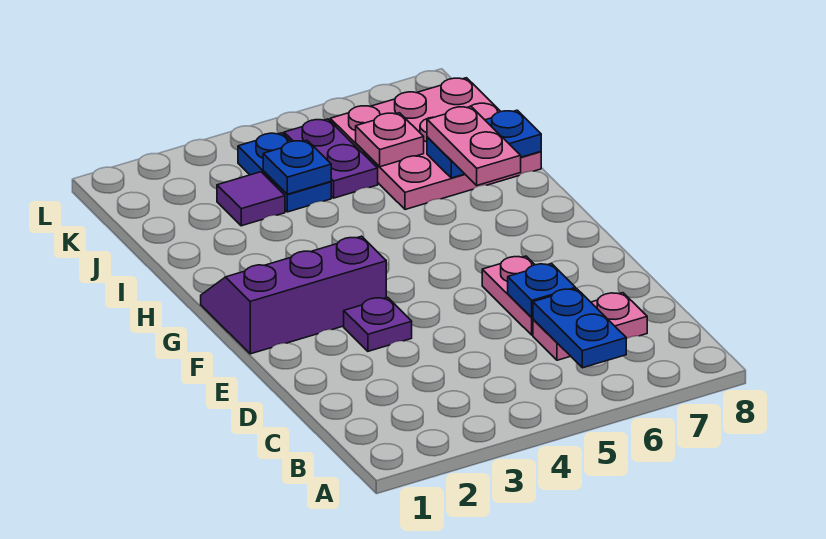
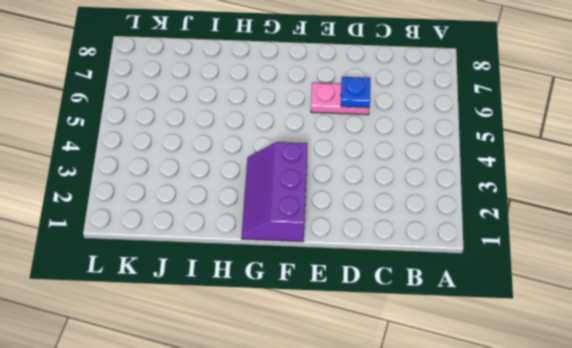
none -> pink 1x2 plate [533,293,647,360]
none -> purple 1x1 plate [344,297,412,351]
none -> pink 3x3 plate [330,78,541,210]

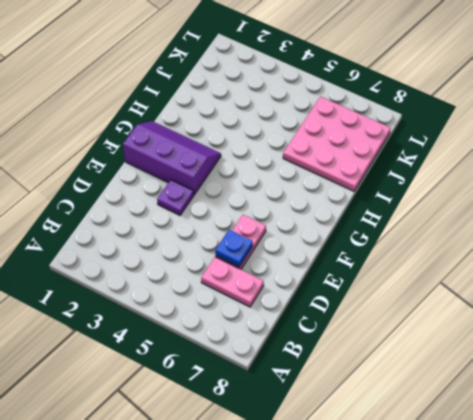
none -> purple 1x1 tile [217,172,285,226]
none -> blue 1x2 plate [238,133,331,212]
none -> purple 1x2 plate [284,119,378,198]

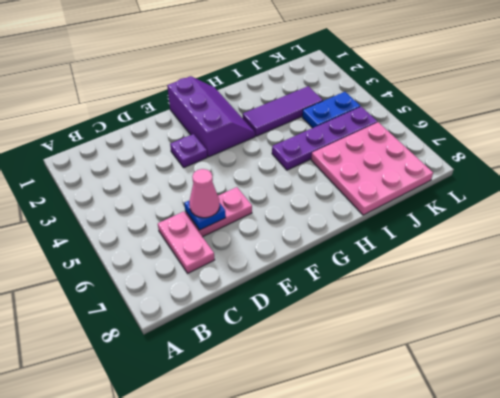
pink 1x1 cone [189,169,220,218] -> none
purple 1x3 tile [243,86,323,136] -> purple 1x1 tile [217,172,285,226]
purple 1x4 plate [272,107,377,170] -> purple 1x2 plate [284,119,378,198]
none -> blue 1x2 plate [533,289,626,368]
none -> blue 1x2 plate [427,110,541,178]
none -> blue 1x1 plate [263,140,331,194]

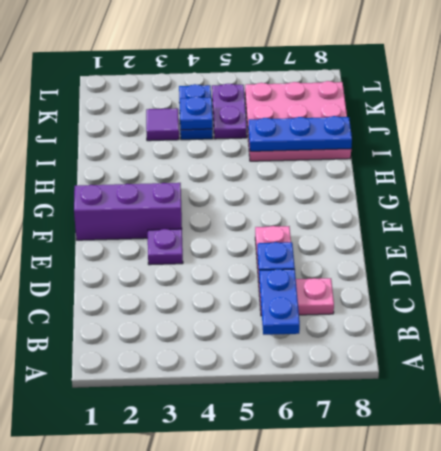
blue 1x3 plate [248,116,352,151] -> blue 1x2 plate [427,110,541,178]
none -> pink 1x1 plate [356,113,424,167]
none -> pink 1x2 plate [427,107,521,185]

